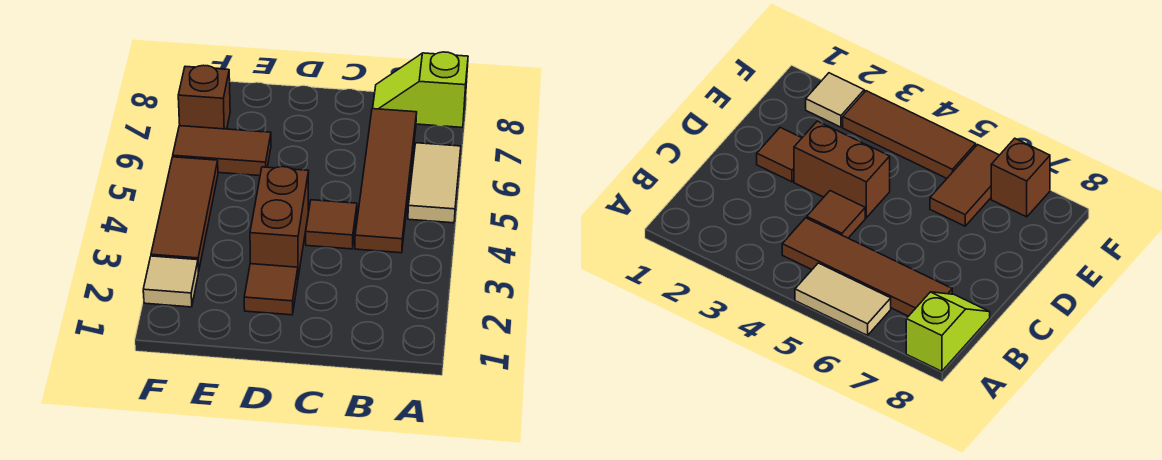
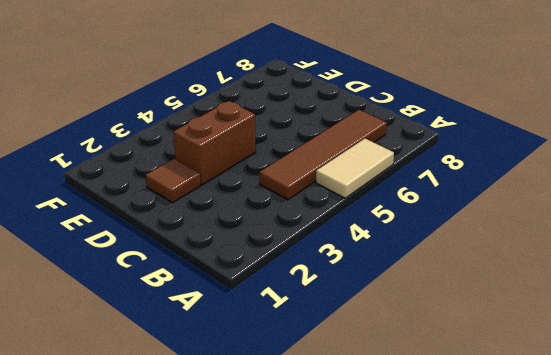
none -> lime 1x2 slope [373,52,468,128]
none -> brown 1x1 tile [306,200,357,249]

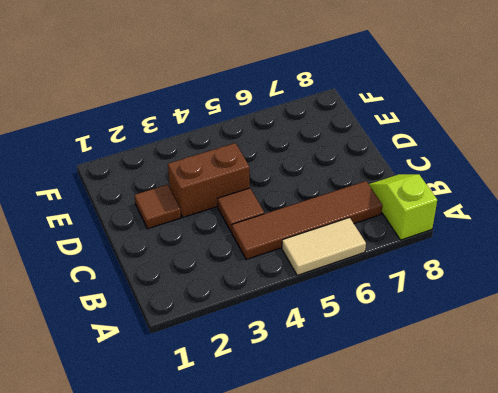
none -> brown 1x2 tile [173,126,271,176]
none -> tan 1x1 tile [143,256,198,307]

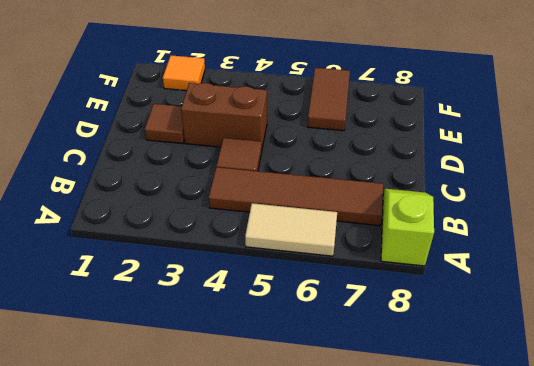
orange 1x1 tile [163,55,205,91] -> tan 1x1 tile [143,256,198,307]
none -> brown 1x3 tile [151,157,218,272]
none -> brown 1x1 brick [178,65,230,129]

